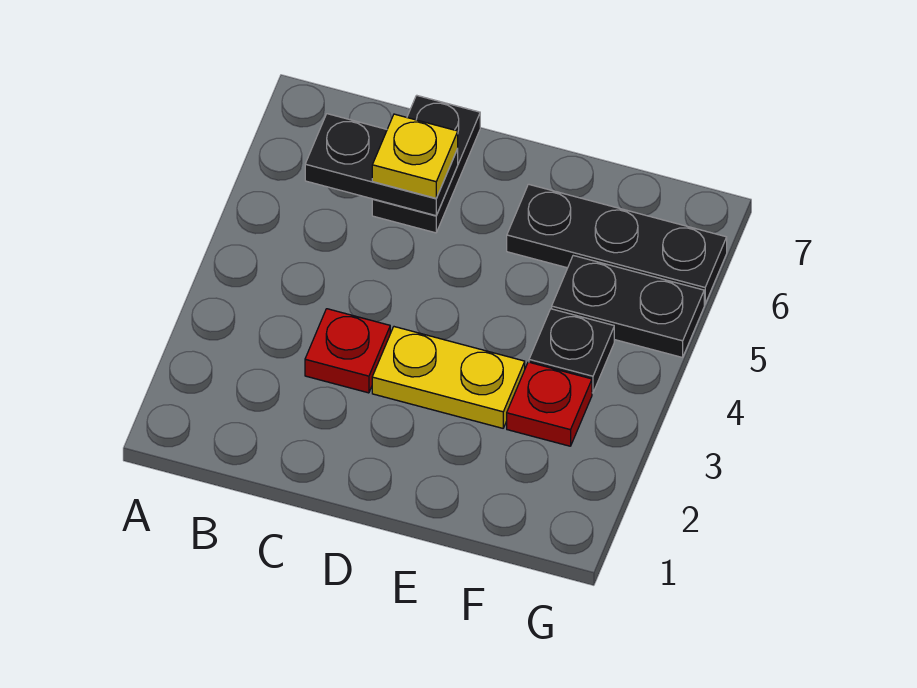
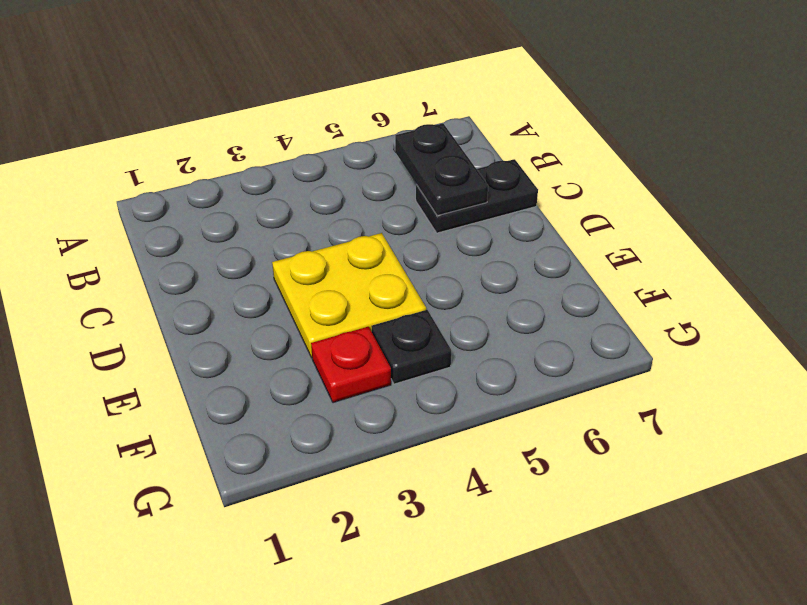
yellow 2x2 plate [272,233,426,358] -> yellow 1x2 plate [372,327,525,428]
none -> red 1x1 plate [305,309,390,393]
none -> black 1x3 plate [507,184,727,304]

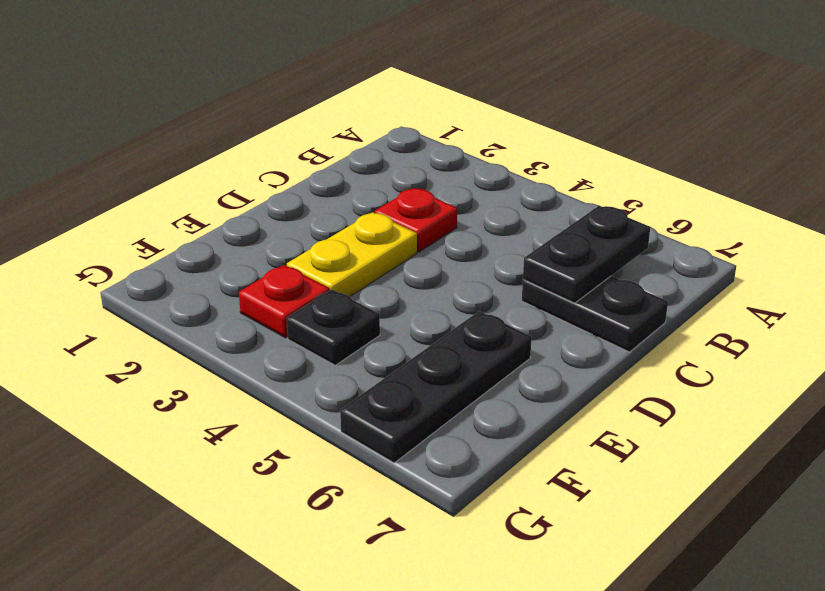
none -> black 1x2 plate [552,256,704,357]
none -> yellow 1x1 plate [372,114,458,198]

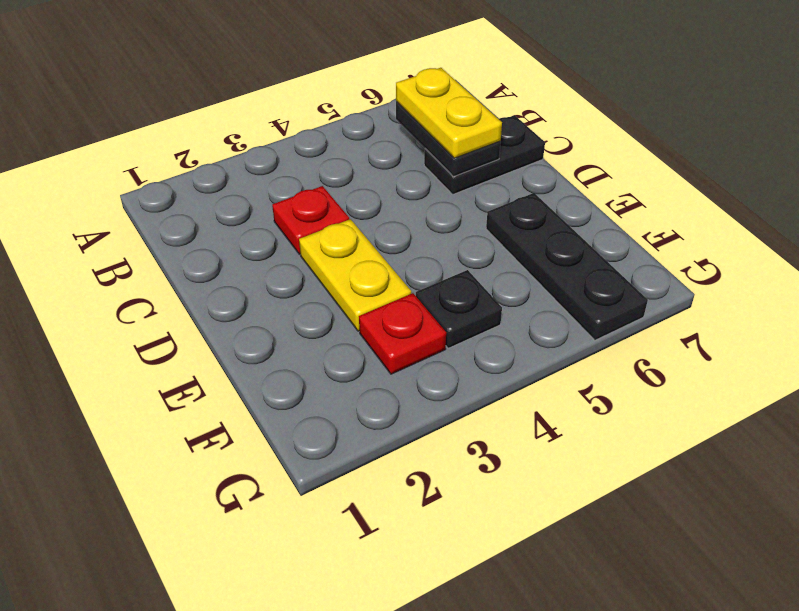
yellow 1x2 plate [396,68,502,158] -> yellow 1x1 plate [372,114,458,198]
none -> black 1x2 plate [552,256,704,357]

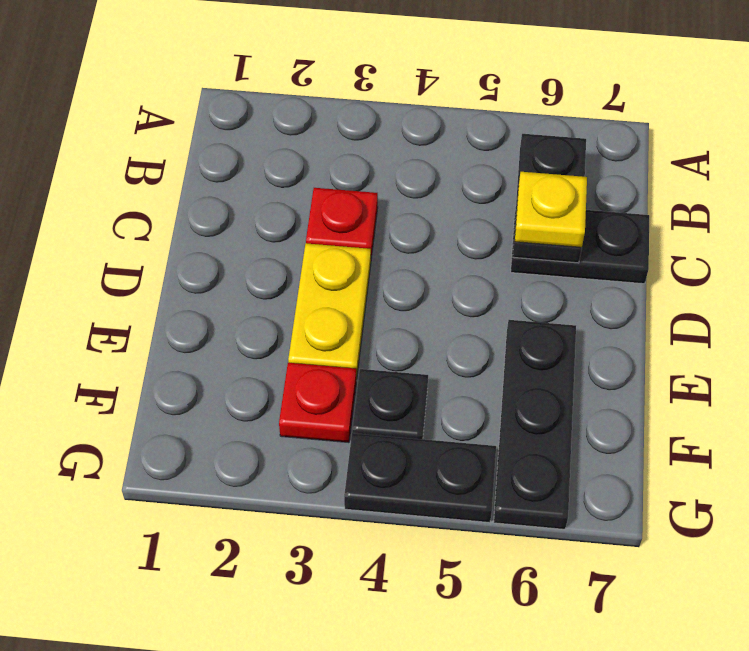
black 1x2 plate [344,433,496,523] -> black 1x2 plate turned to [552,256,704,357]

